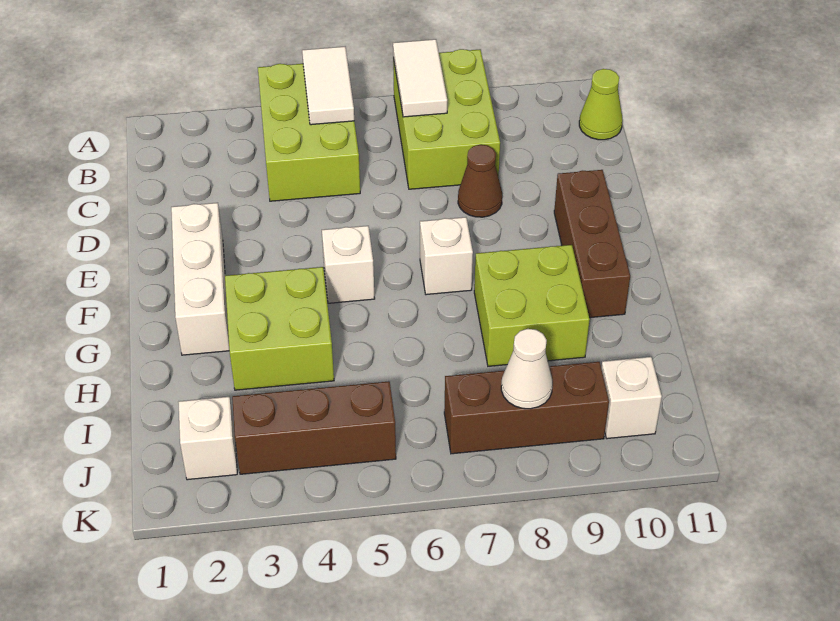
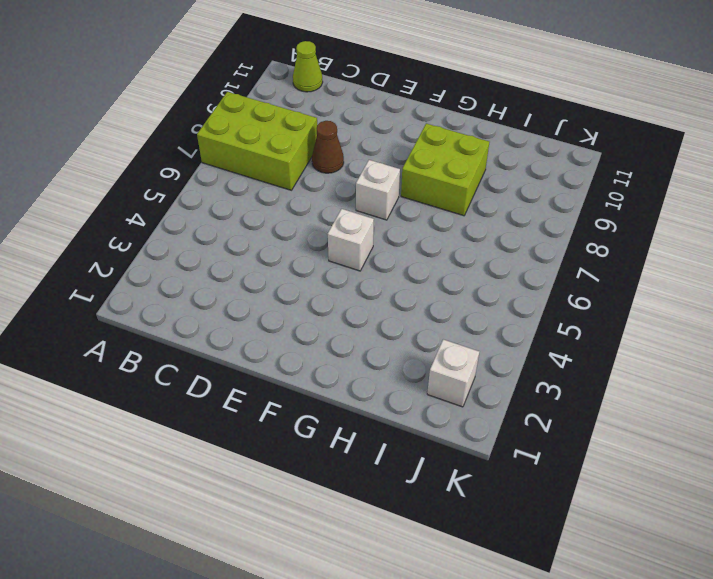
none -> lime 2x3 brick [258,64,360,201]
none -> white 1x3 brick [171,203,229,355]
none -> brown 1x3 brick [554,170,630,318]

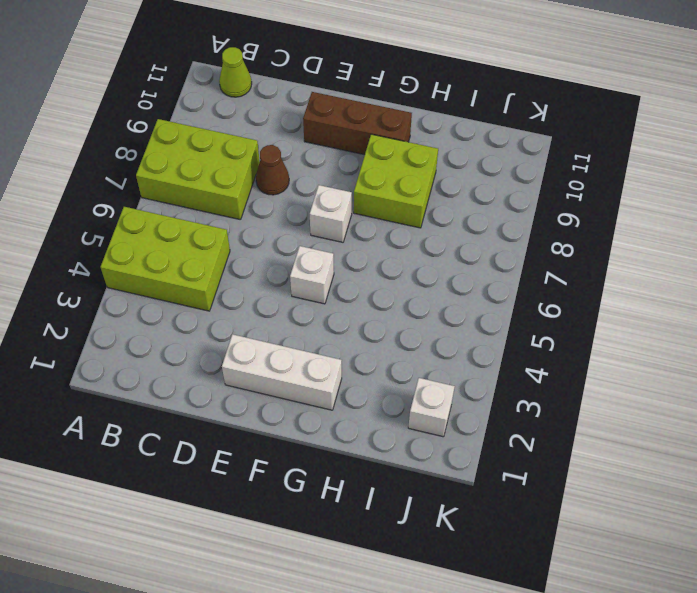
none -> lime 2x2 brick [225,267,334,390]
none -> brown 1x3 brick [232,381,396,474]
none -> brown 1x3 brick [444,362,609,454]

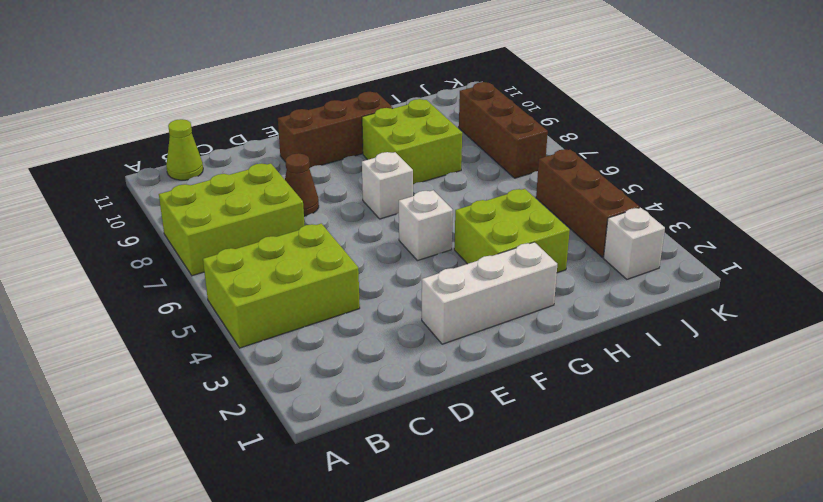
none -> white 1x1 brick [601,357,662,439]
none -> white 1x2 tile [302,47,354,125]
none -> white 1x2 tile [393,39,447,117]

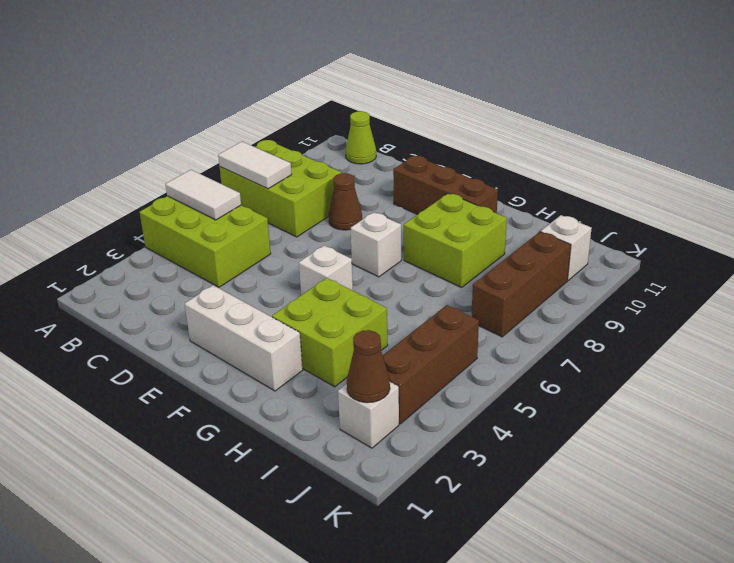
brown 1x1 cone [347,330,390,403] -> none
none -> white 1x1 cone [501,329,552,409]

